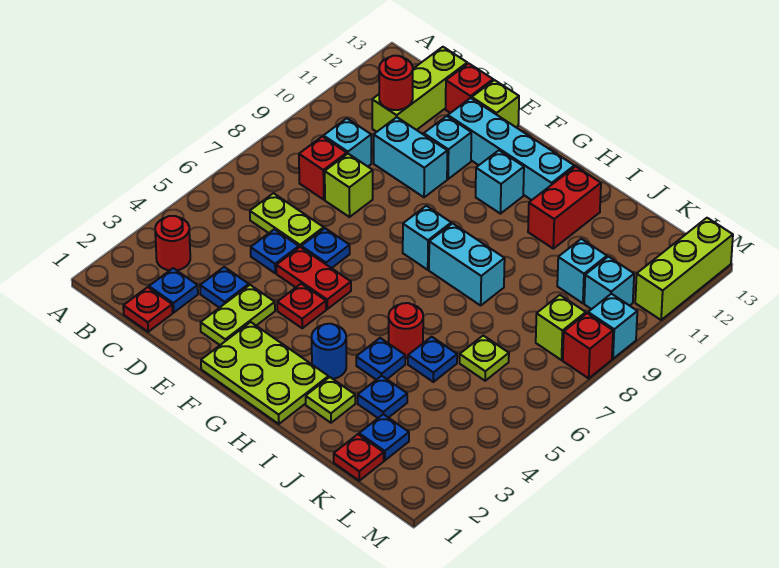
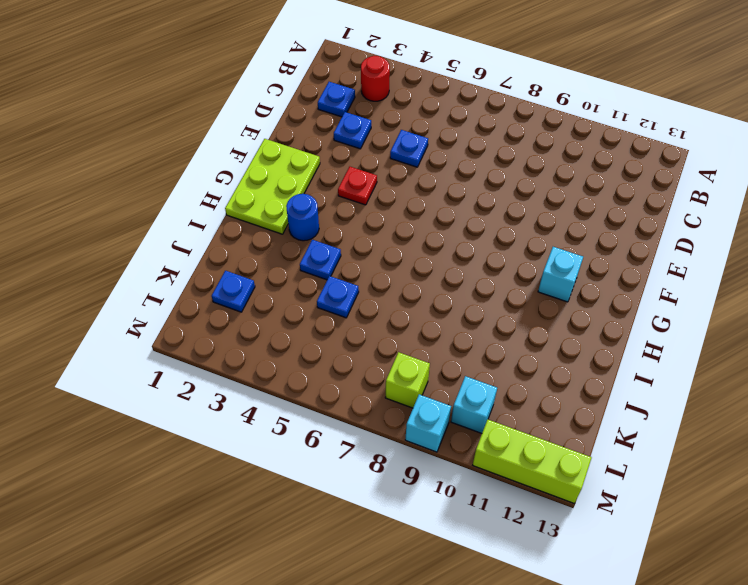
none -> red 1x1 plate [123,287,173,332]
none -> lime 1x2 plate [250,193,324,247]
none -> red 1x1 brick [299,136,347,200]
none -> cyan 1x1 brick [323,118,371,166]

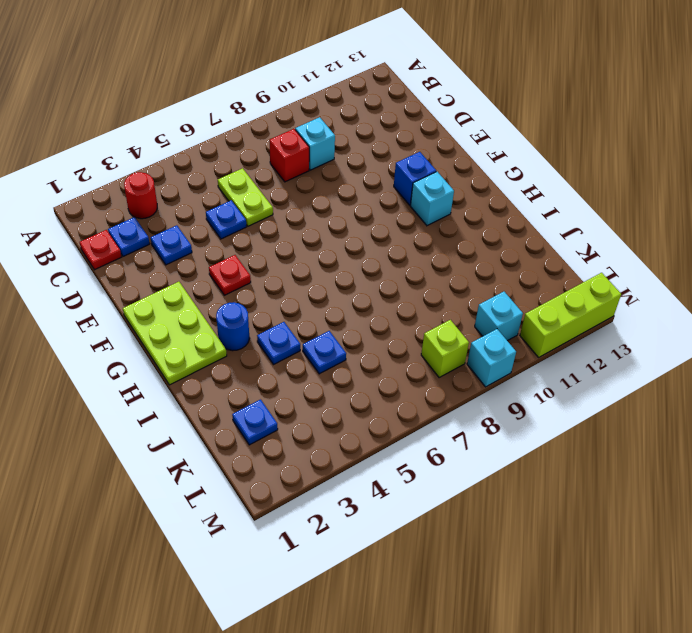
blue 1x1 brick [394,152,436,205] -> none
none -> lime 1x3 brick [372,47,467,132]
none -> lime 1x1 brick [325,154,373,217]
none -> cyan 1x2 brick [374,117,447,197]
none -> red 1x1 brick [446,63,493,113]

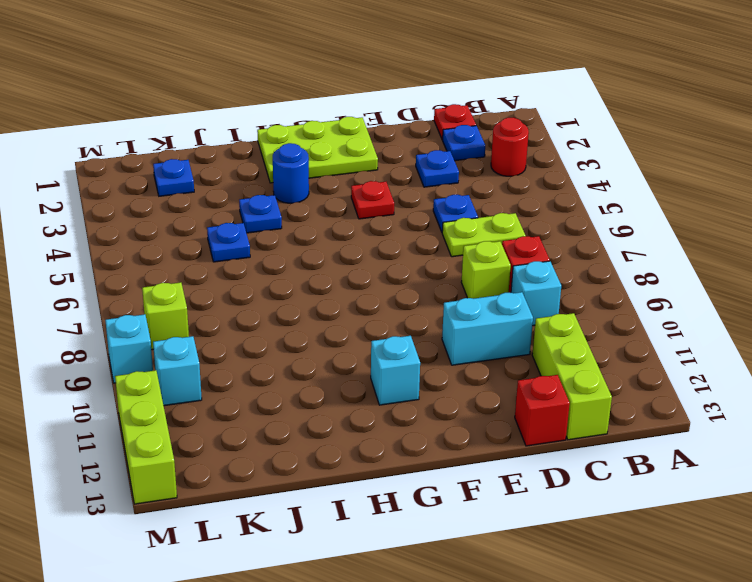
none -> lime 1x2 plate [201,285,275,345]
none -> red 1x2 plate [276,247,351,309]
none -> blue 1x1 plate [301,228,350,268]
none -> cyan 1x1 brick [424,116,471,179]

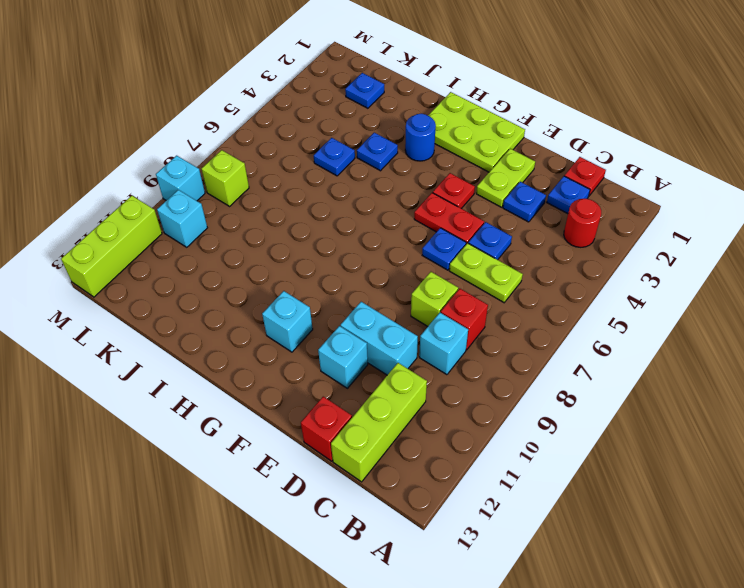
none -> cyan 1x4 brick [448,98,574,200]
none -> lime 1x1 brick [472,80,519,127]
none -> cyan 1x1 brick [403,206,451,270]
none -> cyan 1x2 brick [429,223,505,305]

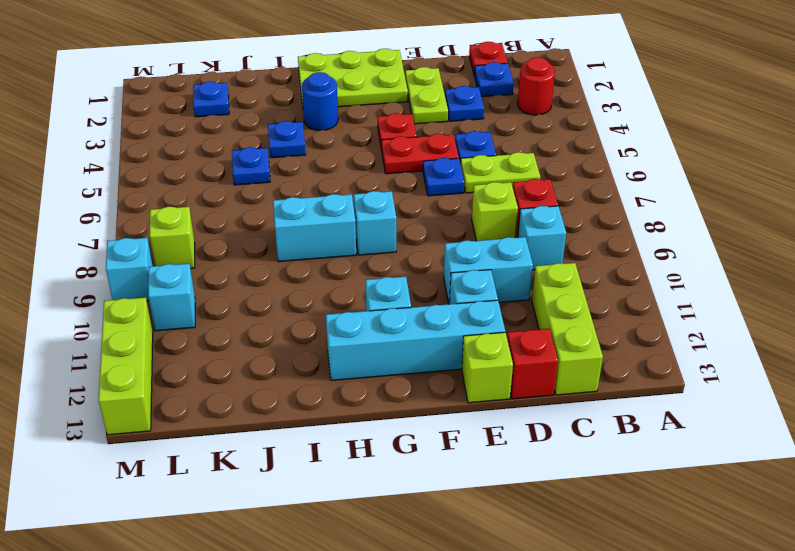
none -> lime 1x1 plate [306,377,355,423]
none -> red 1x1 round brick [389,303,423,358]
none -> red 1x2 brick [528,166,601,249]
none -> blue 1x1 plate [358,376,407,418]

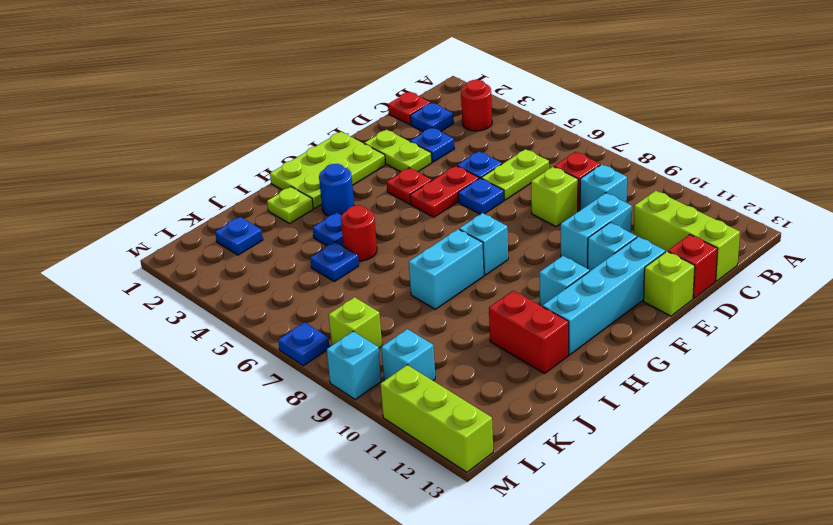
blue 1x1 plate [278,322,329,366] -> blue 1x1 plate moved to [358,376,407,418]
none -> red 1x1 plate [334,434,384,481]
none -> lime 1x1 plate [460,336,509,381]
none -> cyan 1x1 brick [557,239,607,303]
none -> red 1x1 brick [563,313,613,378]

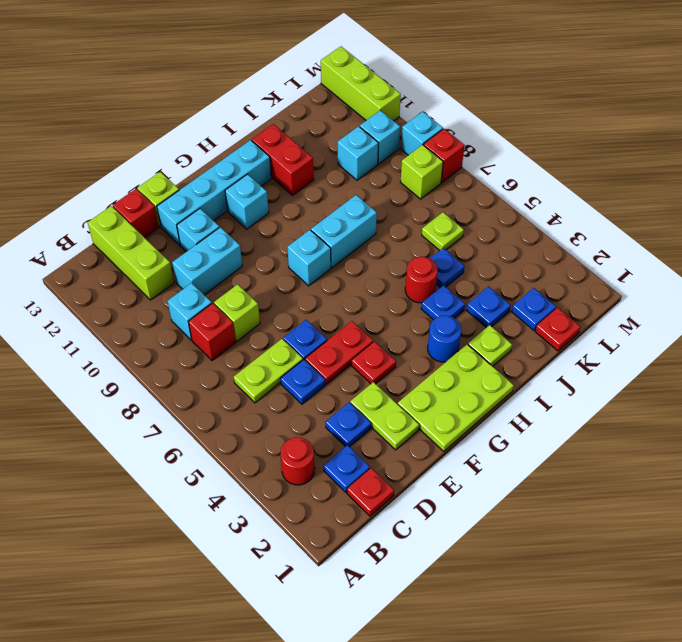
none -> red 1x1 round brick [379,56,413,110]

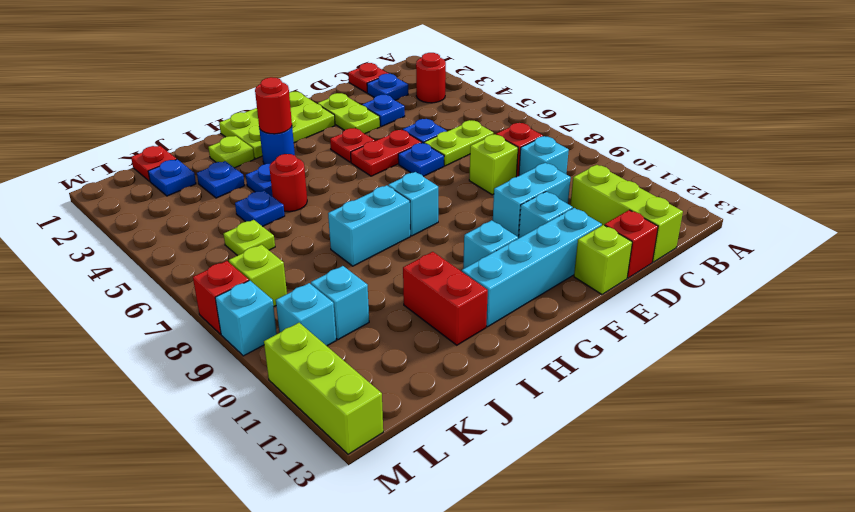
red 1x1 round brick [255,77,292,134] -> red 1x1 round brick moved to [379,56,413,110]

